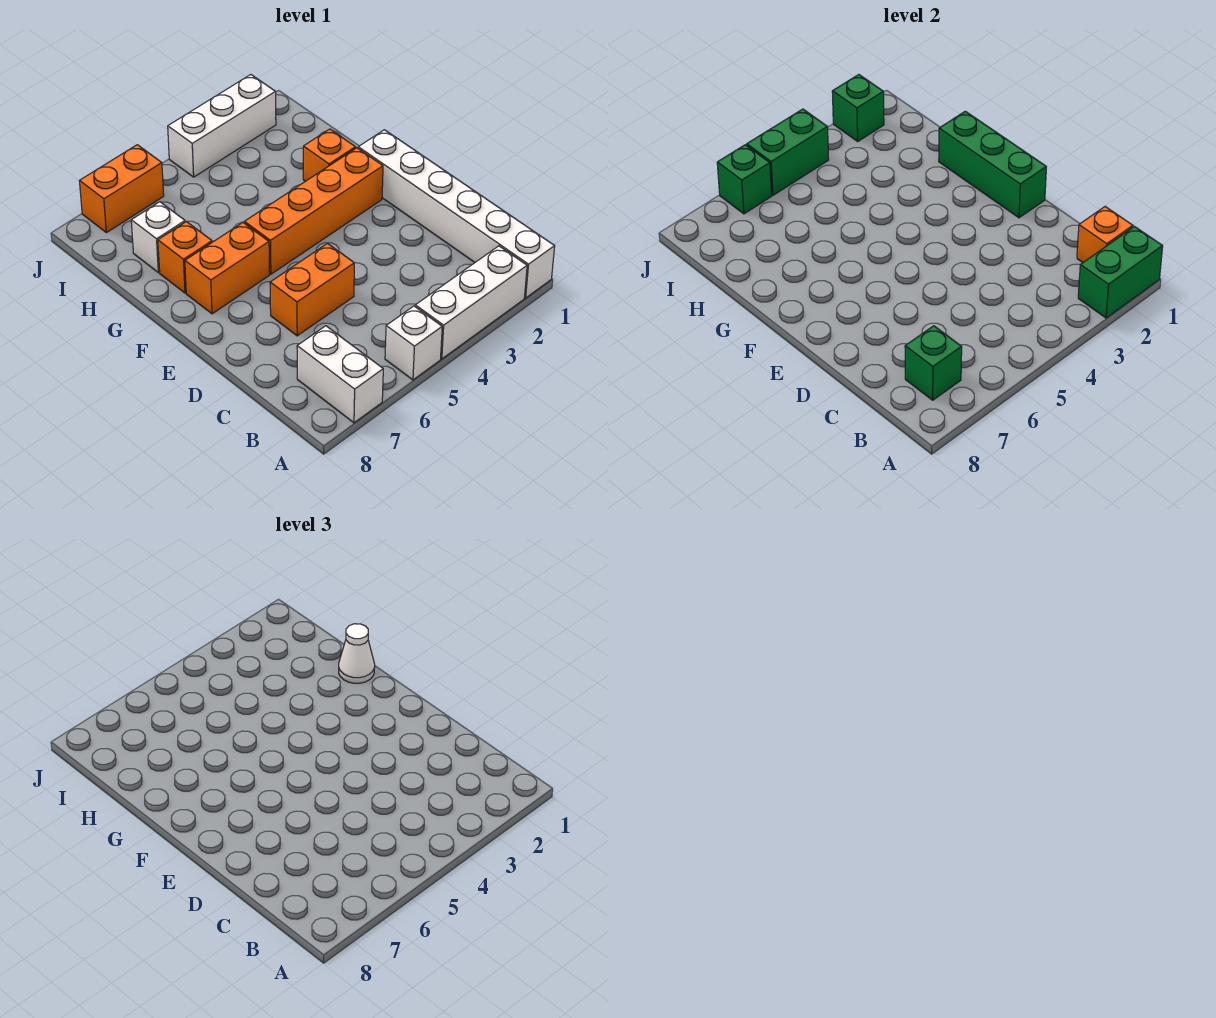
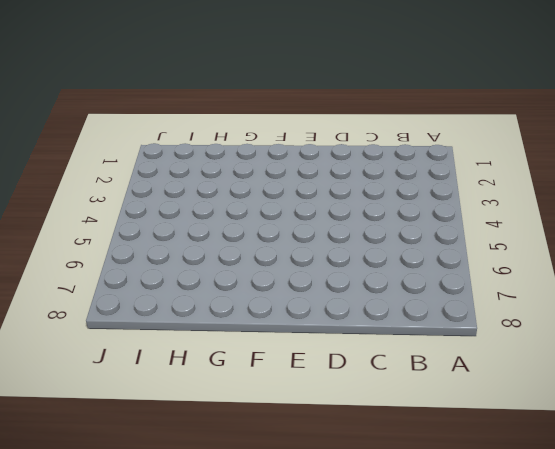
none -> white 1x6 brick [358,130,555,298]
none -> white 1x3 brick [415,246,527,359]
none -> white 1x1 brick [385,306,442,380]

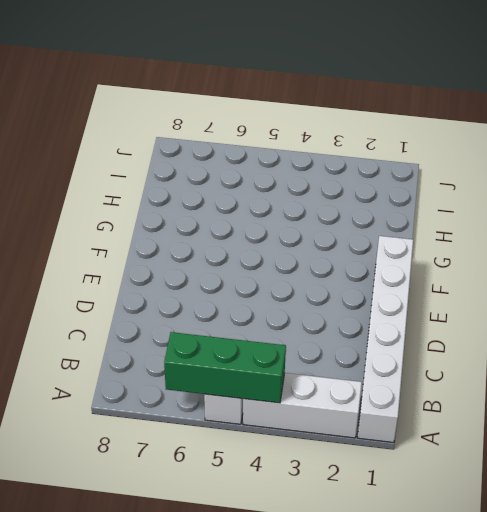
green 1x3 brick [164,332,286,403] -> green 1x3 brick turned to [939,111,1046,218]
none -> white 1x2 brick [297,326,383,423]
none -> orange 1x2 brick [270,244,354,336]
none -> orange 1x4 brick [244,148,383,274]

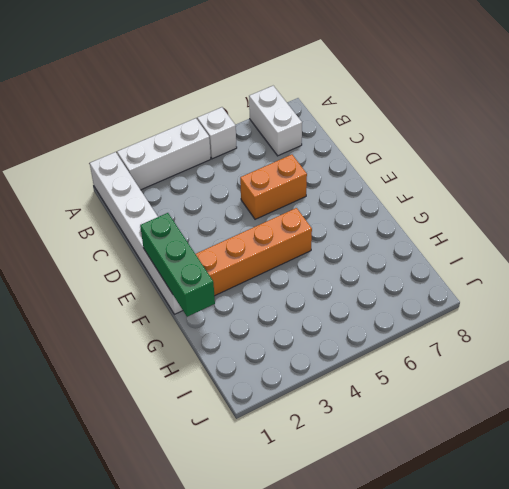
none -> orange 1x2 brick [185,223,270,314]
none -> orange 1x1 brick [303,129,356,181]
none -> orange 1x1 brick [158,222,212,293]

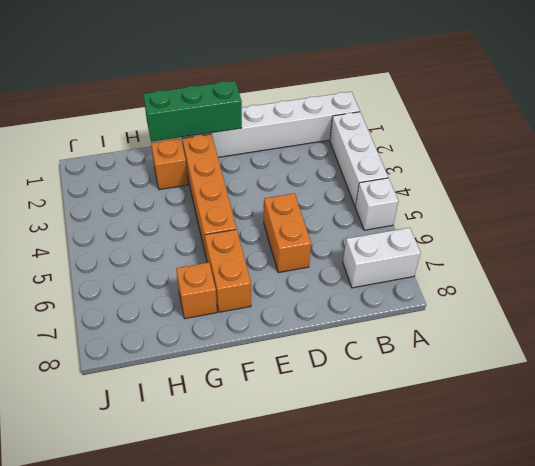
none -> white 1x1 brick [131,202,185,273]
none -> white 1x3 brick [168,75,276,177]
none -> orange 1x2 brick [80,145,164,233]

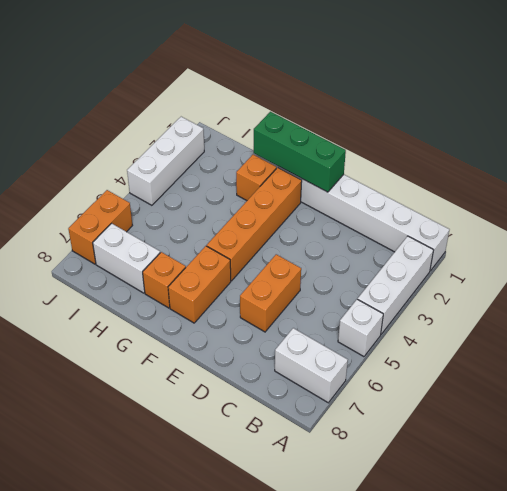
white 1x2 brick [93,223,160,293] -> white 1x1 brick [131,202,185,273]
none -> green 1x2 brick [1078,226,1163,318]
none -> orange 1x1 brick [1077,207,1133,262]
none -> green 1x1 brick [905,326,962,400]

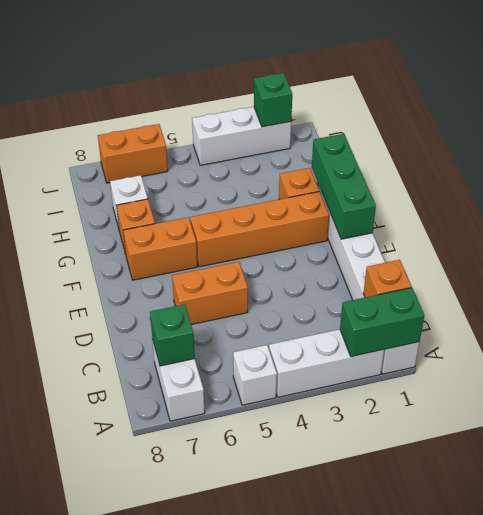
none -> green 1x2 brick [747,109,829,195]
none -> green 1x1 brick [717,145,772,214]
none -> white 1x1 cone [339,624,375,683]

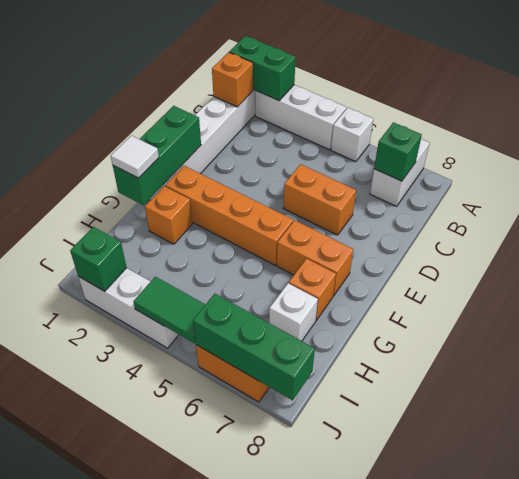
white 1x1 tile [111,136,159,178] -> white 1x1 cone [339,624,375,683]
green 1x2 tile [133,277,206,343] -> green 1x2 brick [747,109,829,195]
green 1x3 brick [193,294,315,400] -> green 1x1 brick [717,145,772,214]

